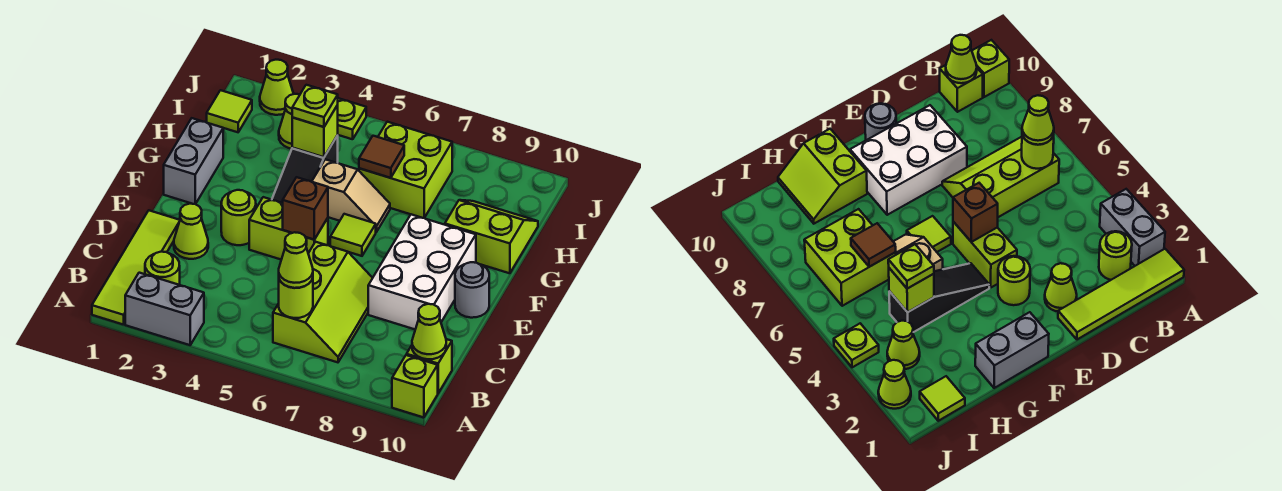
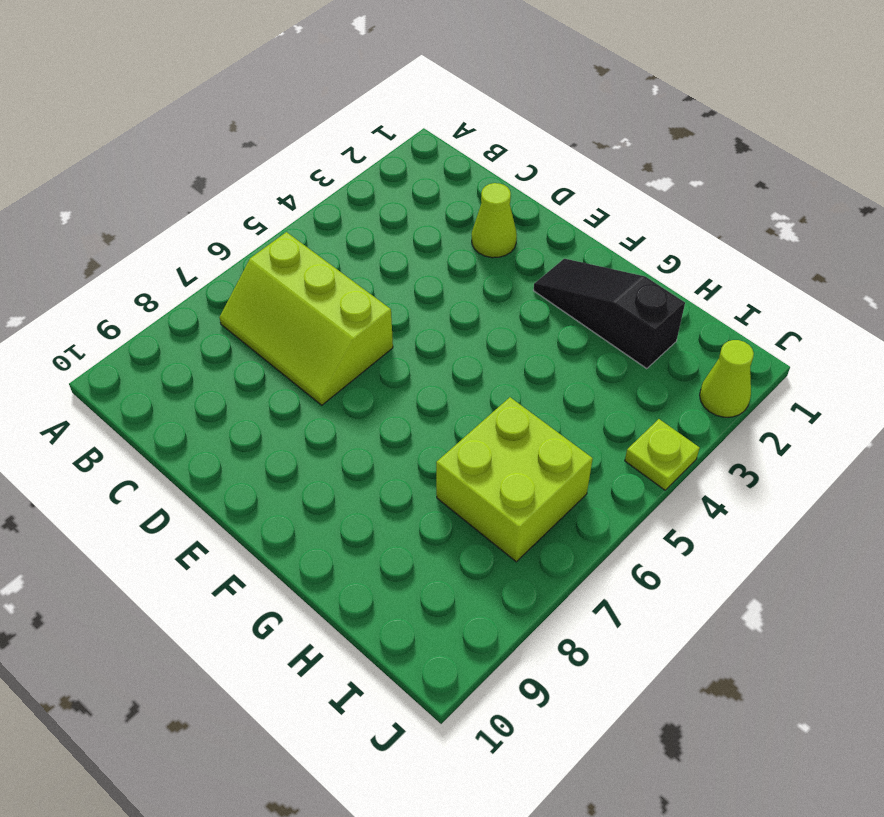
black 1x3 slope [534,259,685,369] -> black 1x3 slope moved to [272,135,338,203]
none -> lime 1x4 tile [92,211,180,325]
none -> grey 1x2 brick [125,273,204,345]
none -> lime 1x1 brick [392,355,438,418]

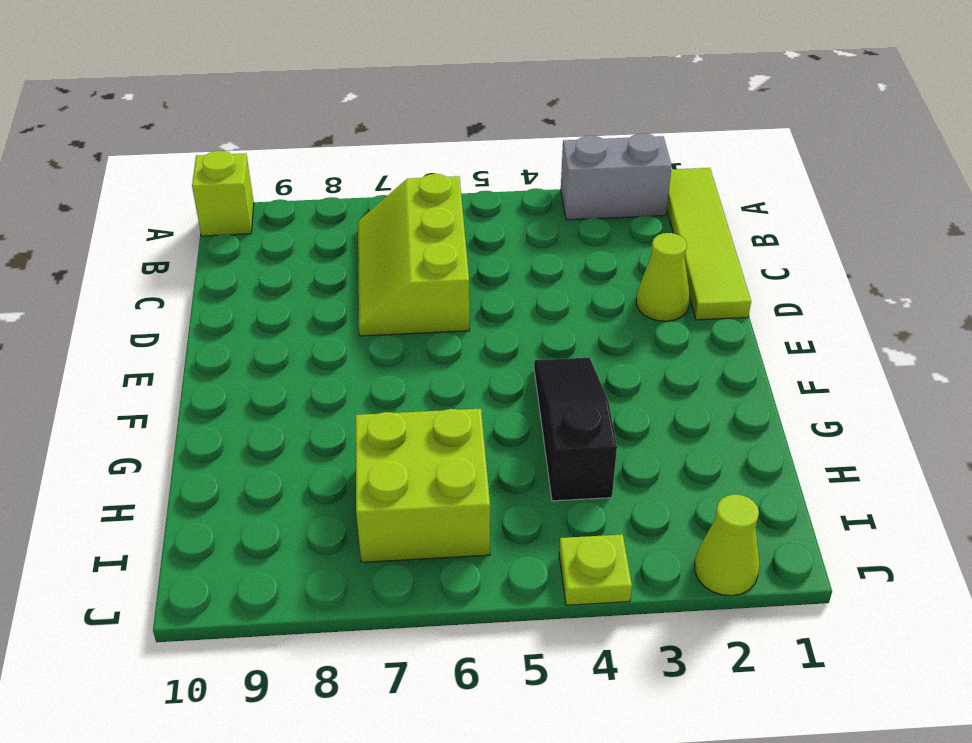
none -> lime 1x1 round brick [145,252,180,285]
none -> lime 1x1 brick [407,339,452,393]
none -> white 2x3 brick [368,214,476,329]

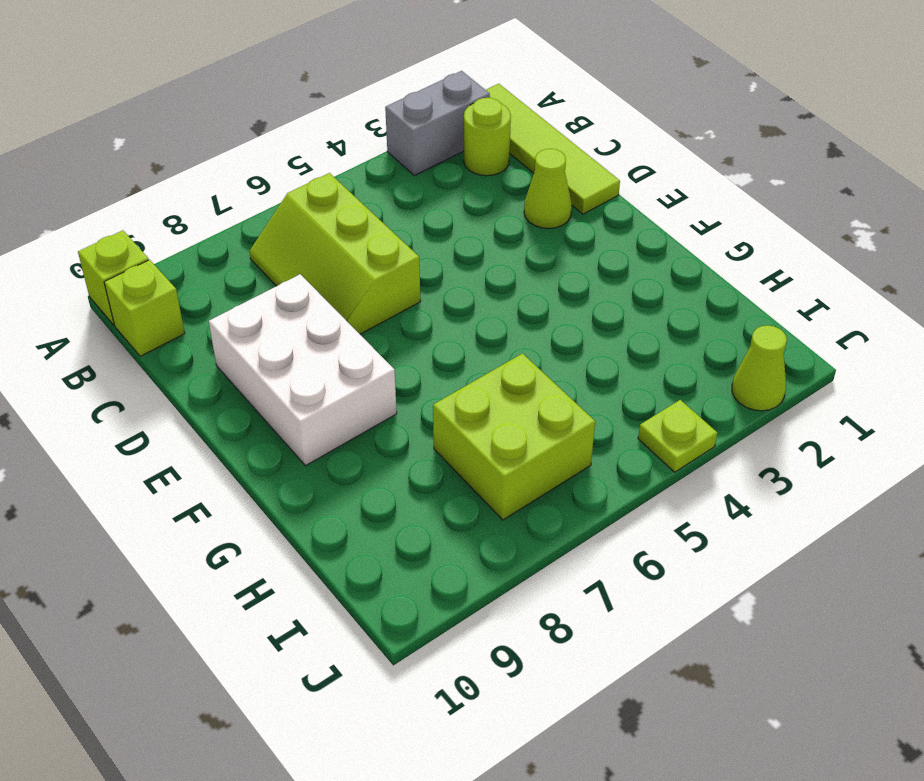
none -> lime 1x1 round brick [221,190,256,245]
none -> lime 1x2 brick [249,197,328,260]
none -> grey 1x1 round brick [455,262,489,318]

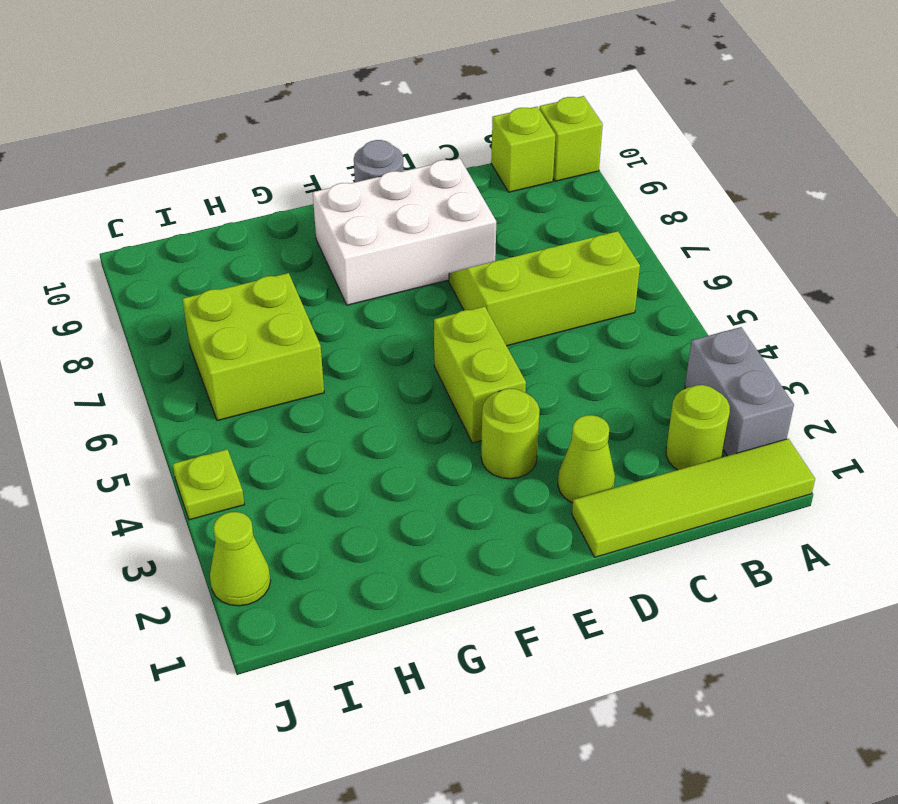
none -> grey 1x2 brick [164,118,223,204]
none -> black 1x3 slope [272,135,338,203]
none -> lime 1x1 tile [330,214,376,256]

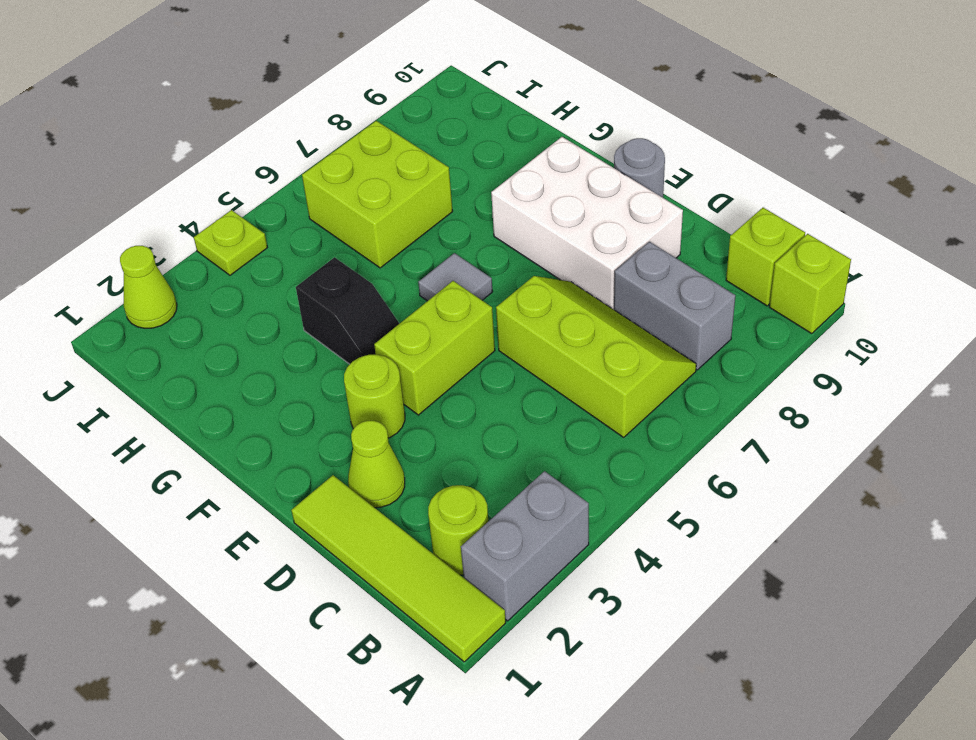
grey 1x2 brick [614,242,735,370] -> grey 1x2 brick moved to [164,118,223,204]
black 1x2 slope [296,257,399,364] -> black 1x3 slope [272,135,338,203]
grey 1x1 tile [418,253,493,301] -> lime 1x1 tile [330,214,376,256]
none -> tan 1x2 slope [312,159,390,232]
none -> lime 2x2 slope [445,200,538,273]
none -> lime 1x1 tile [207,90,252,132]

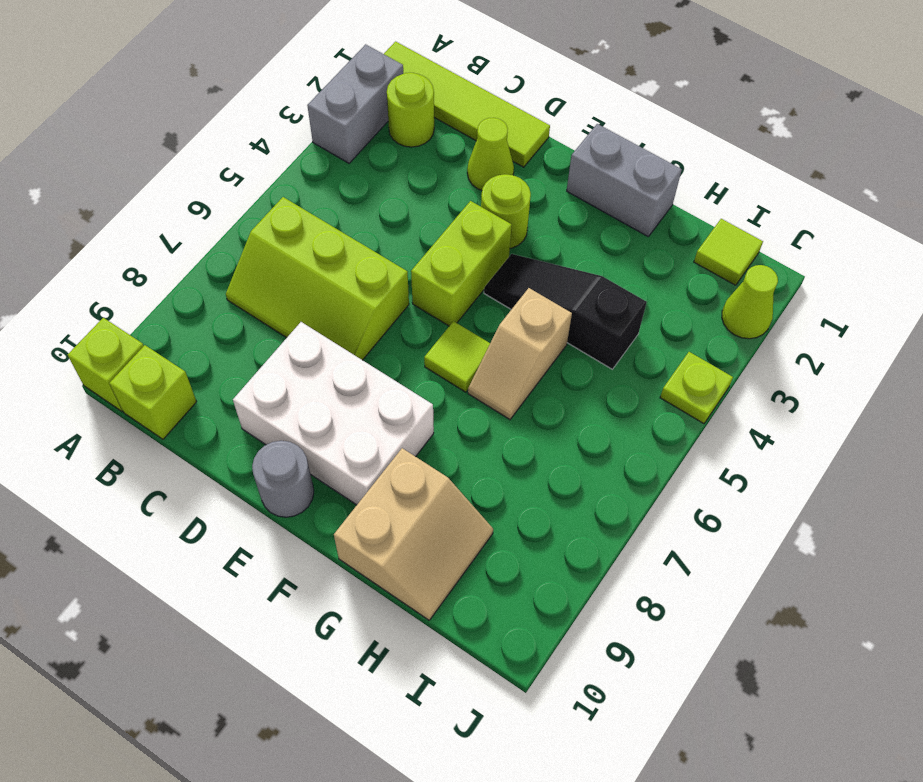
tan 2x2 slope [334,448,493,620] -> lime 2x2 slope [445,200,538,273]
none -> lime 2x2 brick [359,122,452,218]
none -> lime 1x1 cone [279,94,300,149]
none -> lime 1x1 round brick [279,278,313,318]

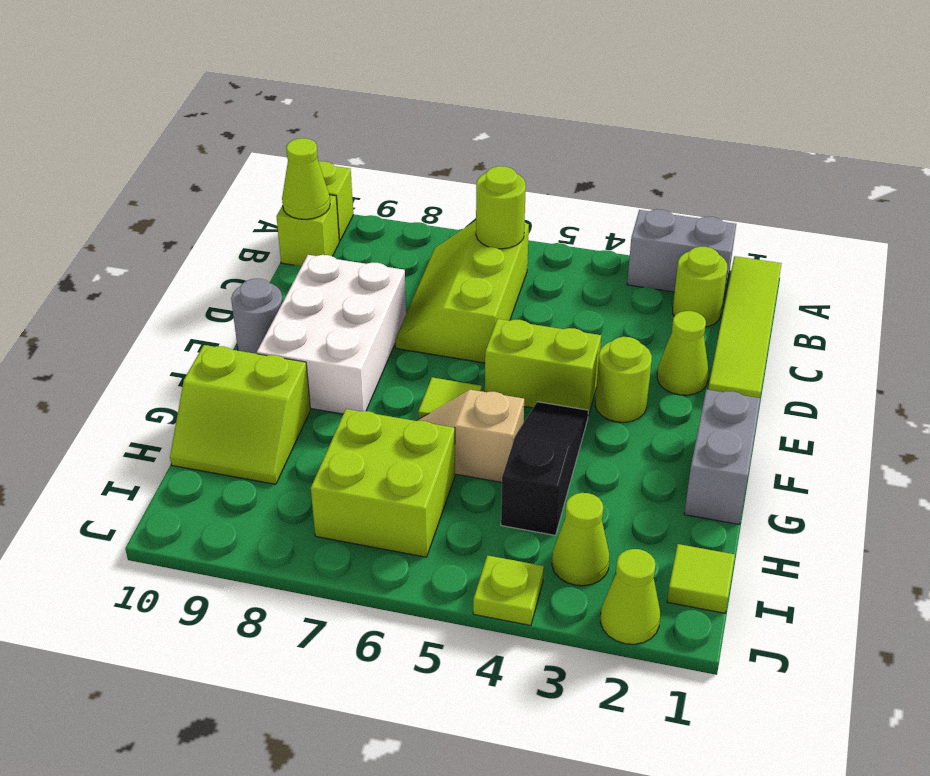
none -> brown 1x1 brick [283,177,328,240]
none -> lime 1x1 brick [292,105,338,157]
none -> brown 1x1 tile [359,136,404,178]

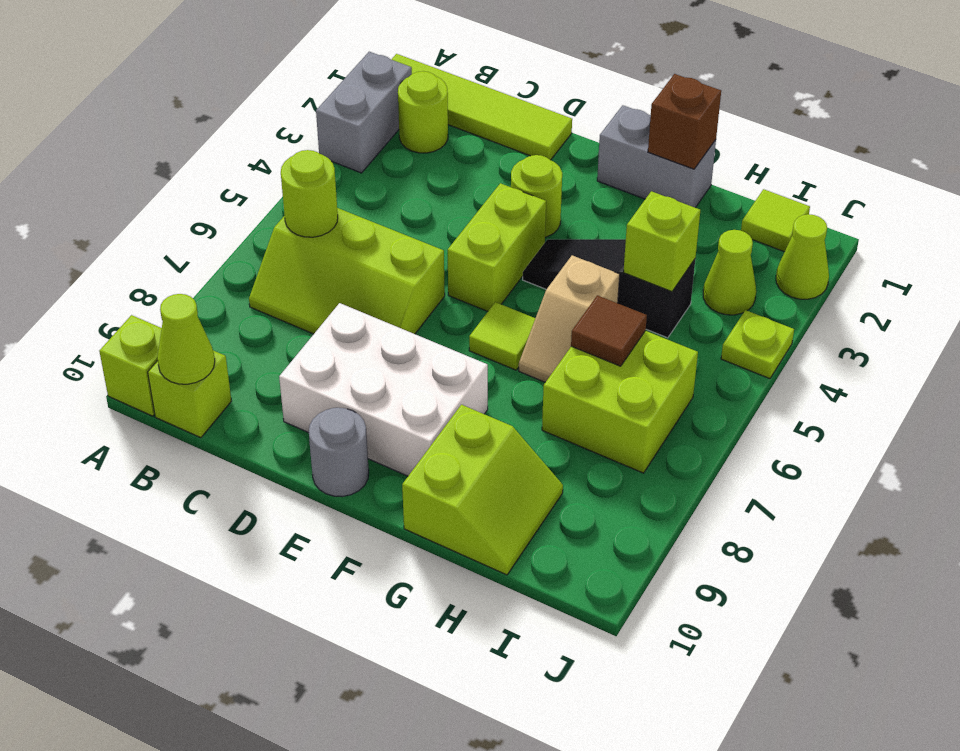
brown 1x1 brick [648,74,721,169] -> brown 1x1 brick moved to [283,177,328,240]
none -> lime 1x1 cone [174,204,208,259]
none -> lime 1x1 cone [279,232,313,288]
none -> lime 1x1 plate [292,85,338,127]

